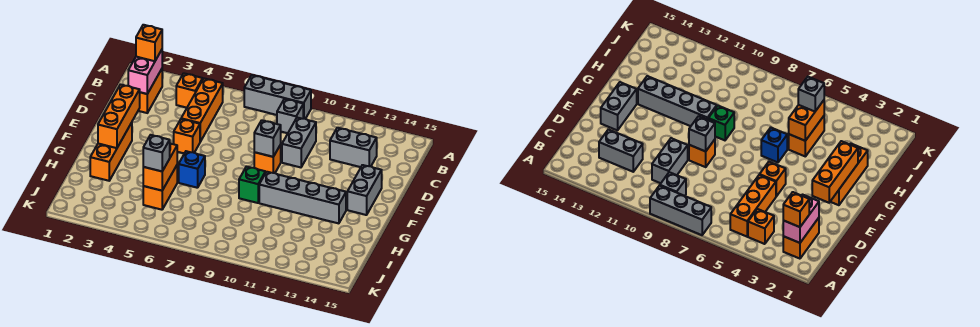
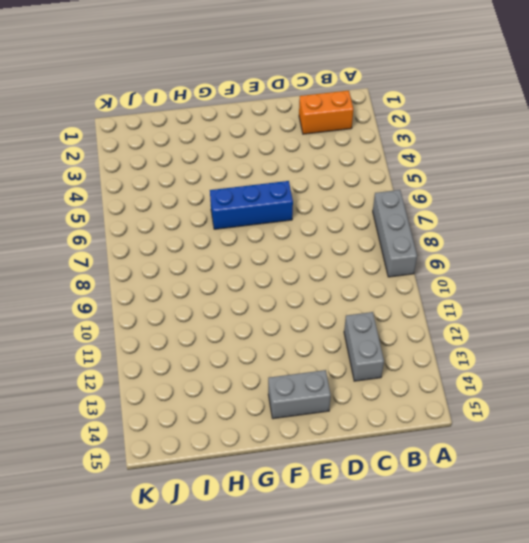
blue 1x3 brick [210,181,293,229] -> blue 1x1 brick [179,151,205,188]
none -> orange 1x1 brick [176,73,203,108]
none -> orange 1x3 brick [181,78,223,142]
none -> grey 1x1 brick [277,99,303,133]

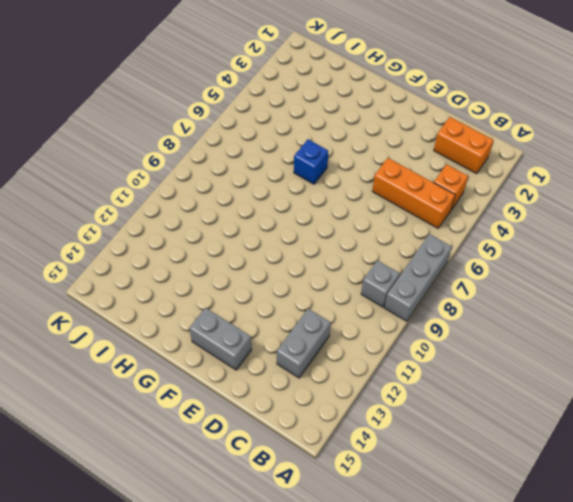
none -> grey 1x2 brick [282,118,316,167]
none -> orange 1x1 brick [174,119,200,153]
none -> orange 1x1 brick [254,145,281,173]

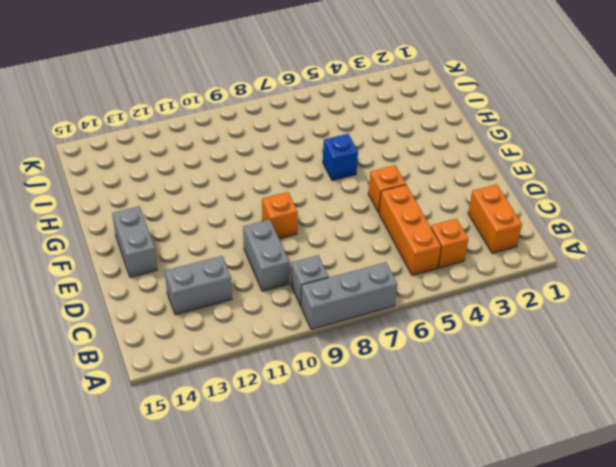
none -> orange 1x3 brick [90,123,132,181]
none -> green 1x1 brick [239,166,265,203]
none -> grey 1x4 brick [259,172,346,223]

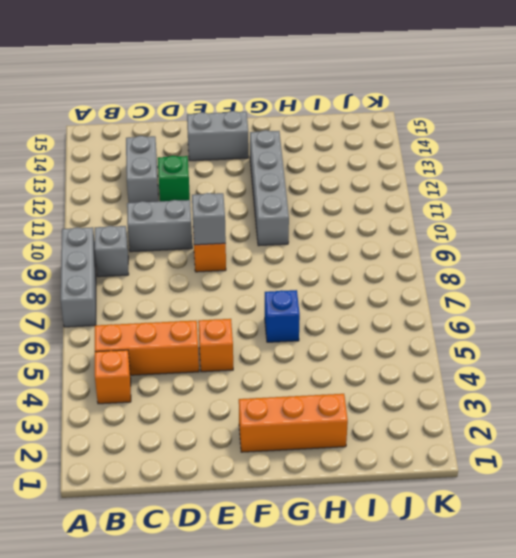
green 1x1 brick [158,156,190,201] -> green 1x1 brick moved to [239,166,265,203]
none -> orange 1x2 brick [138,69,162,113]
none -> orange 1x2 brick [143,165,177,210]
none -> pink 1x2 brick [128,50,162,94]

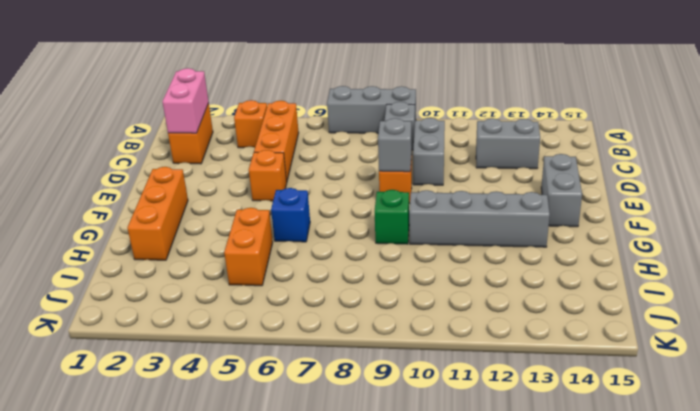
none -> orange 1x3 brick [98,85,140,148]
none -> orange 1x2 brick [143,144,177,191]
none -> orange 1x1 brick [136,25,162,61]

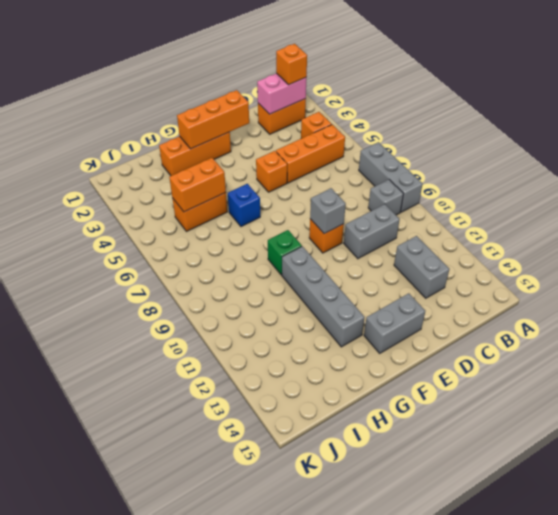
none -> grey 1x1 brick [143,135,170,171]

